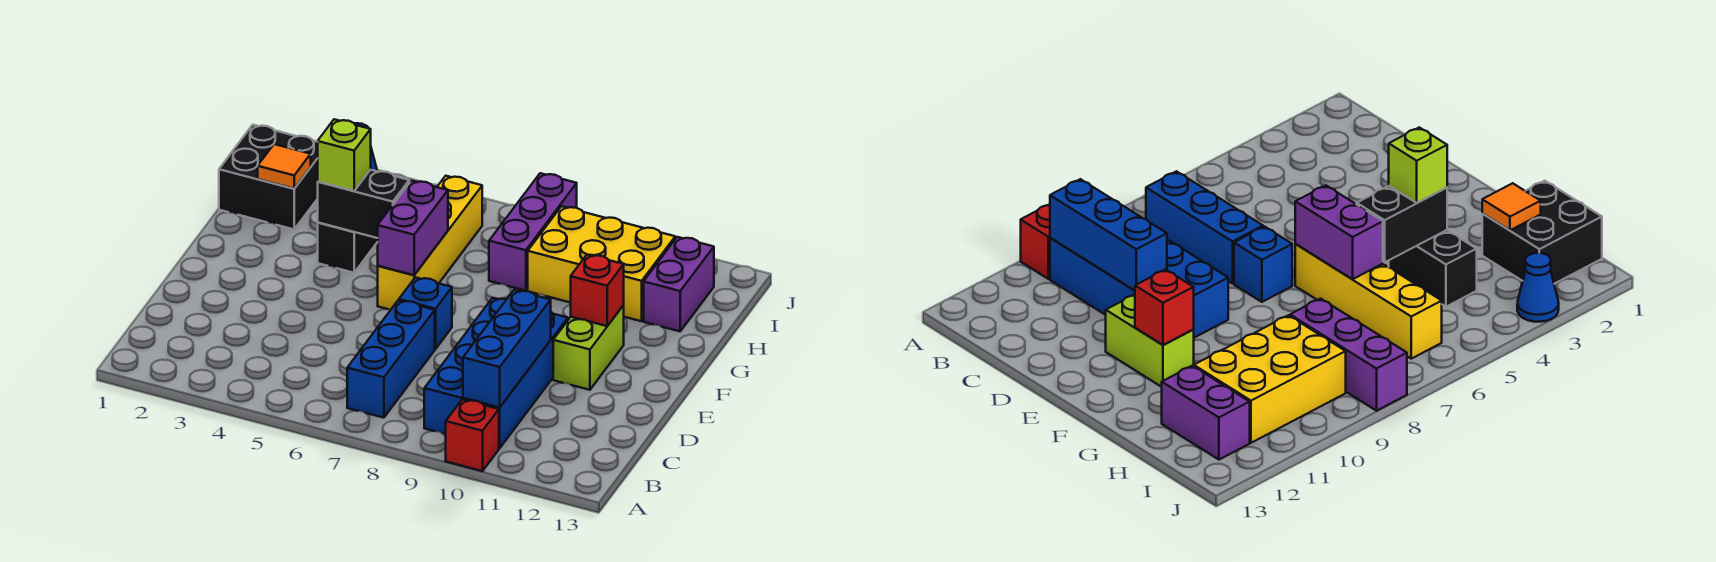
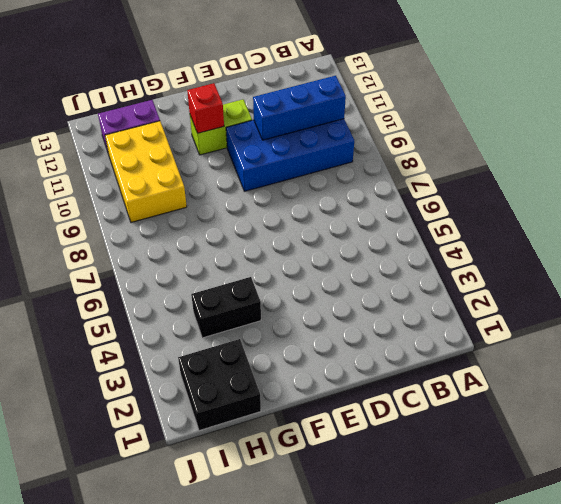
none -> red 1x1 brick [446,399,499,471]
none -> blue 1x3 brick [347,300,435,418]
none -> blue 1x1 brick [399,277,452,349]

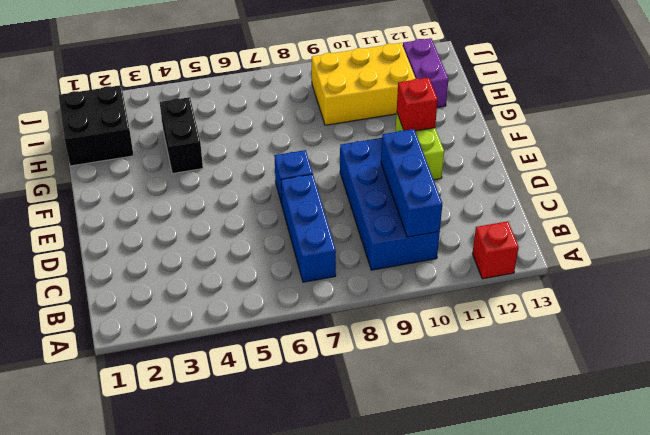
red 1x1 brick [472,221,519,279] -> red 1x1 brick moved to [446,399,499,471]
none -> yellow 1x4 brick [378,176,482,309]
none -> purple 1x3 brick [489,173,577,291]
none -> blue 1x1 cone [1517,253,1559,322]

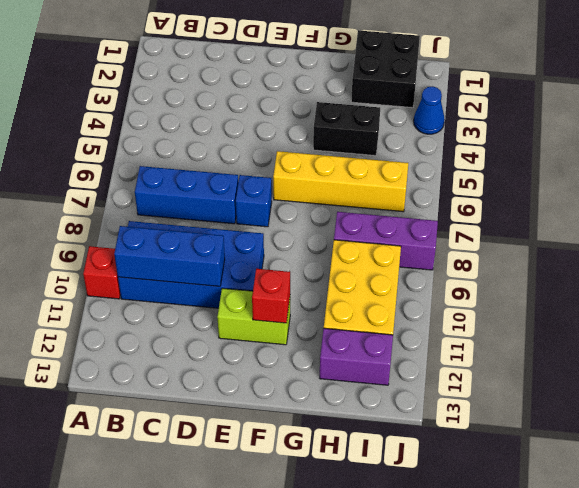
none -> purple 1x2 brick [378,181,448,275]
none -> black 1x2 brick [318,170,409,238]
none -> orange 1x1 tile [258,144,311,189]

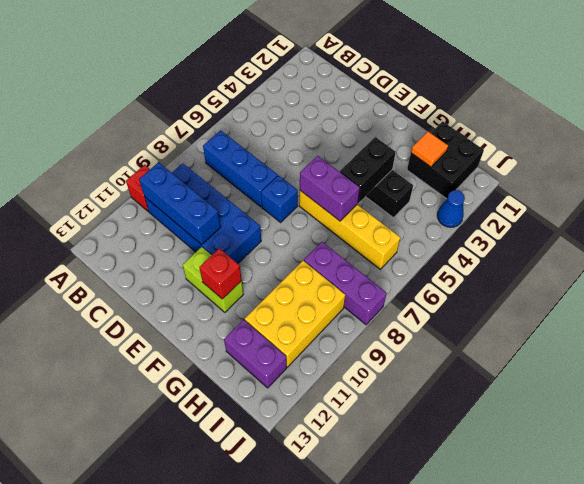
none -> lime 1x1 brick [318,119,371,191]

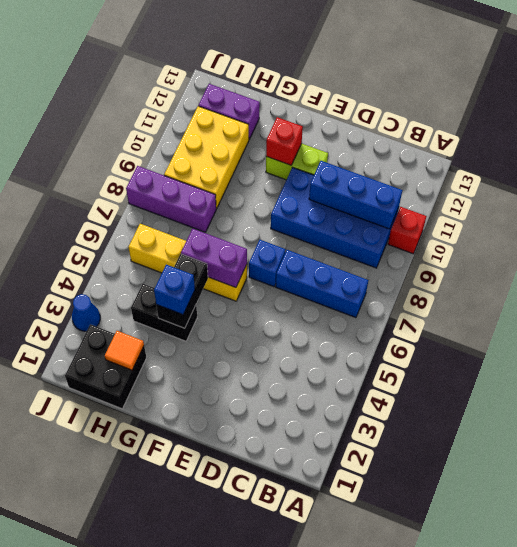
blue 1x1 brick [154,265,195,315] -> lime 1x1 brick [318,119,371,191]

